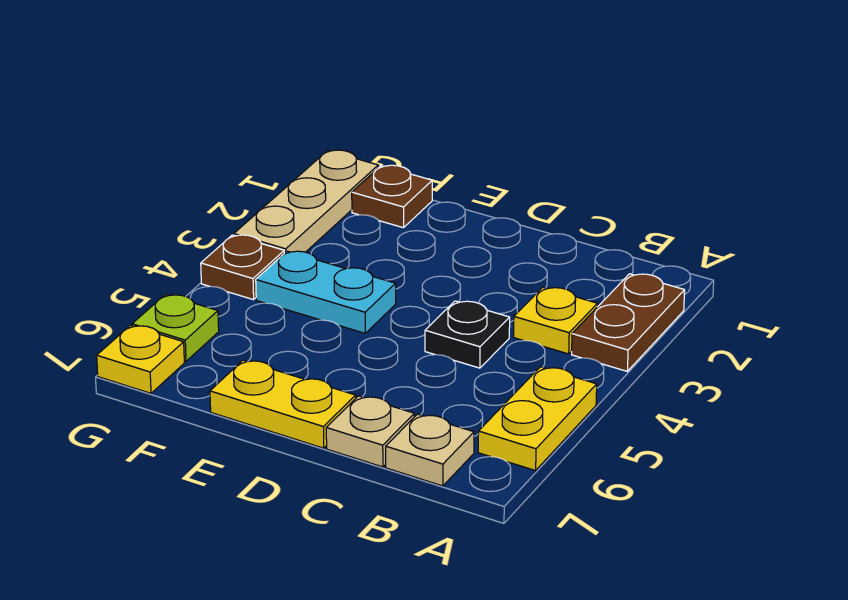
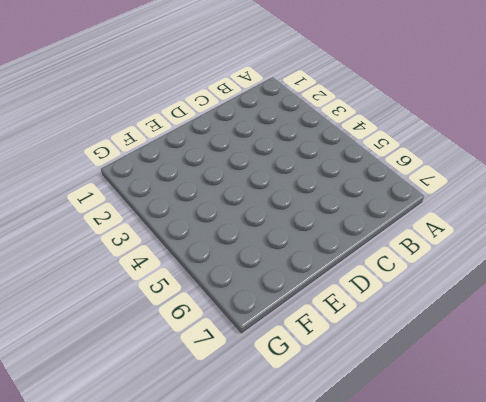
none -> brown 1x2 plate [572,274,685,371]
none -> yellow 1x2 plate [478,367,597,471]
none -> yellow 1x1 plate [514,287,598,354]

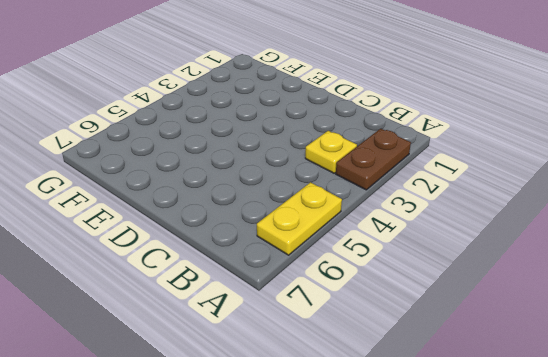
none -> tan 1x1 plate [386,414,474,486]
none -> black 1x1 plate [425,301,510,368]
none -> tan 1x1 plate [326,396,414,467]

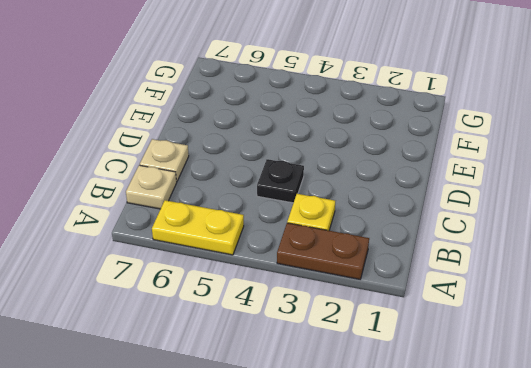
none -> yellow 1x2 plate [210,360,356,448]
none -> cyan 1x2 plate [256,251,396,333]
none -> brown 1x1 plate [352,165,432,228]

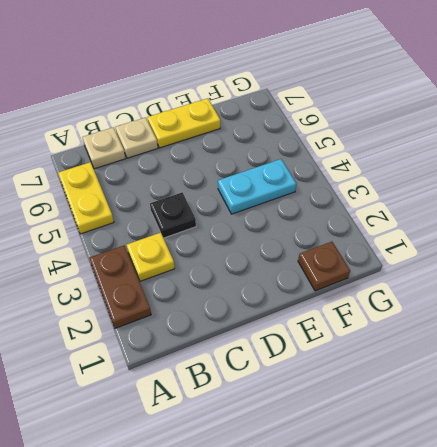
none -> tan 1x3 plate [234,150,378,253]
none -> brown 1x1 plate [201,235,284,300]
none -> lime 1x1 plate [132,295,219,361]

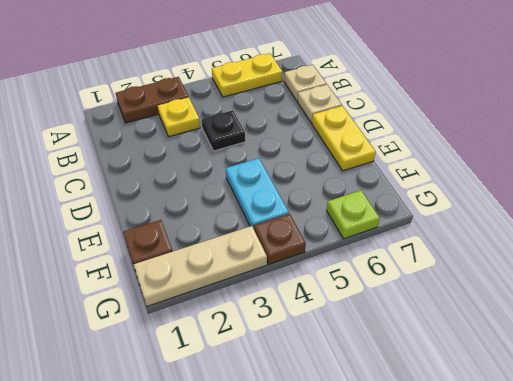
none -> yellow 1x1 plate [97,325,184,393]

